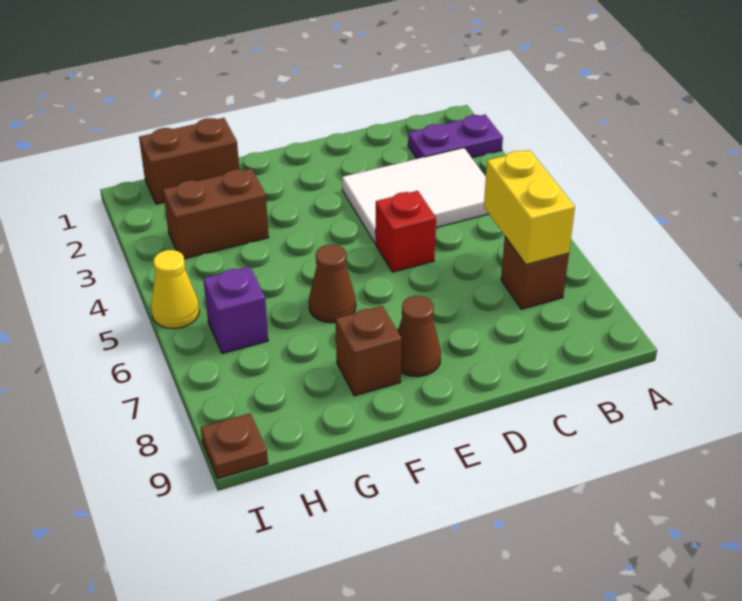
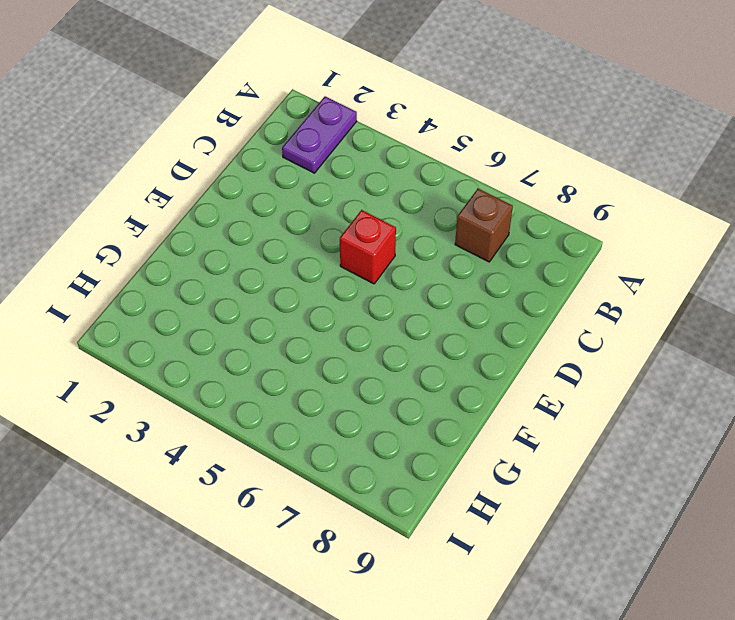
none -> white 2x3 tile [342,148,489,243]
none -> brown 1x1 cone [398,296,441,377]
none -> brown 1x1 cone [309,244,356,323]

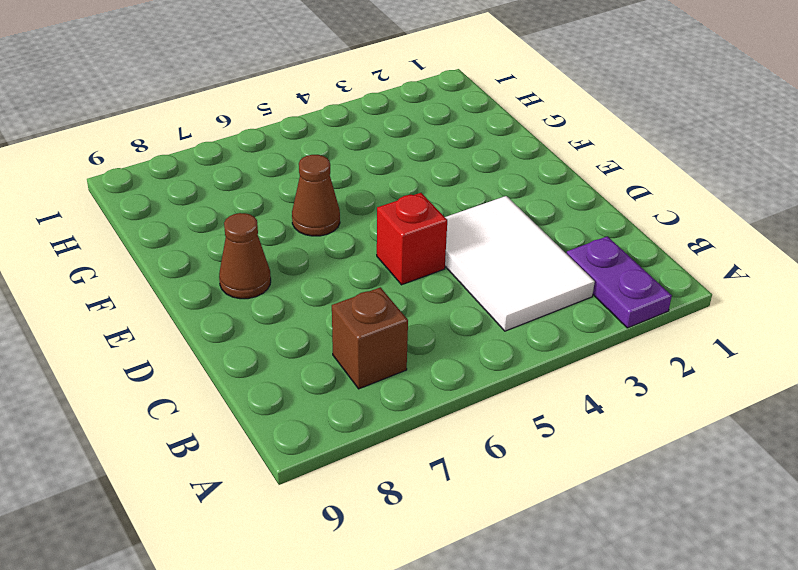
none -> brown 1x1 brick [336,306,402,396]
none -> brown 1x2 brick [139,118,239,204]
none -> brown 1x2 brick [163,169,269,259]

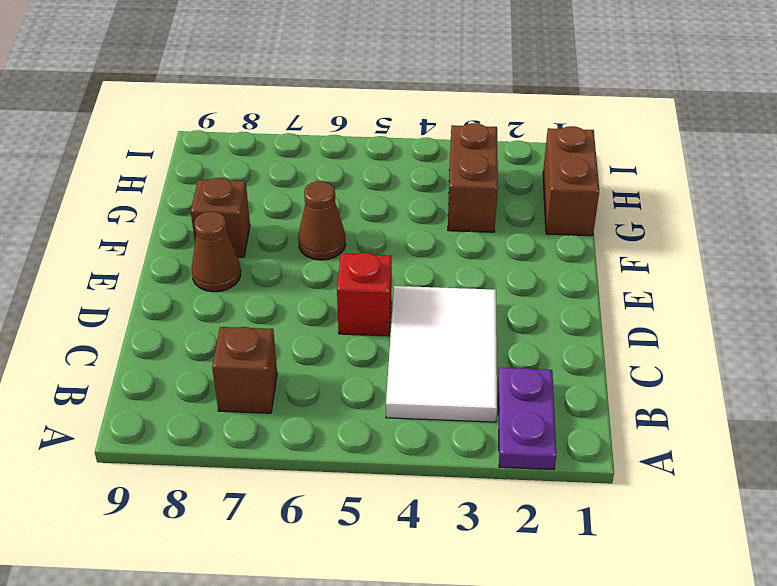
none -> purple 1x1 brick [203,266,268,354]
none -> yellow 1x1 cone [151,250,199,329]
none -> brown 1x1 plate [201,413,268,479]

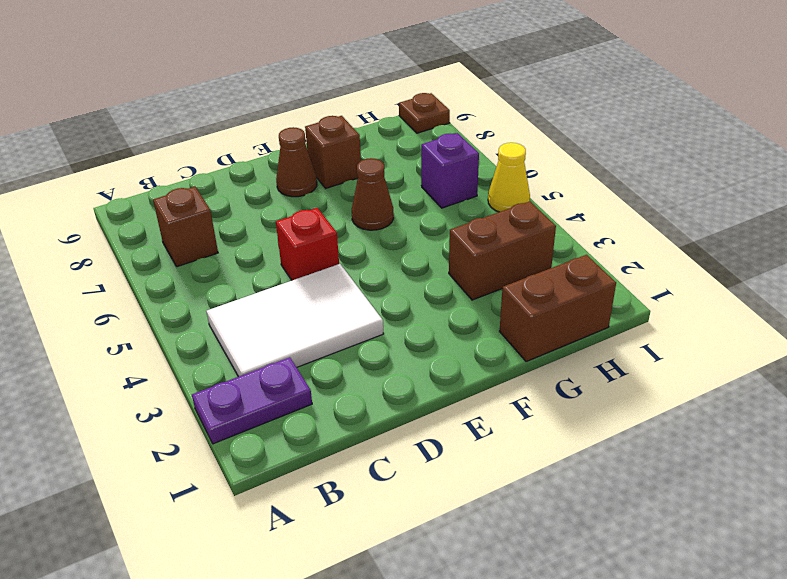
none -> yellow 1x2 brick [484,150,575,265]

